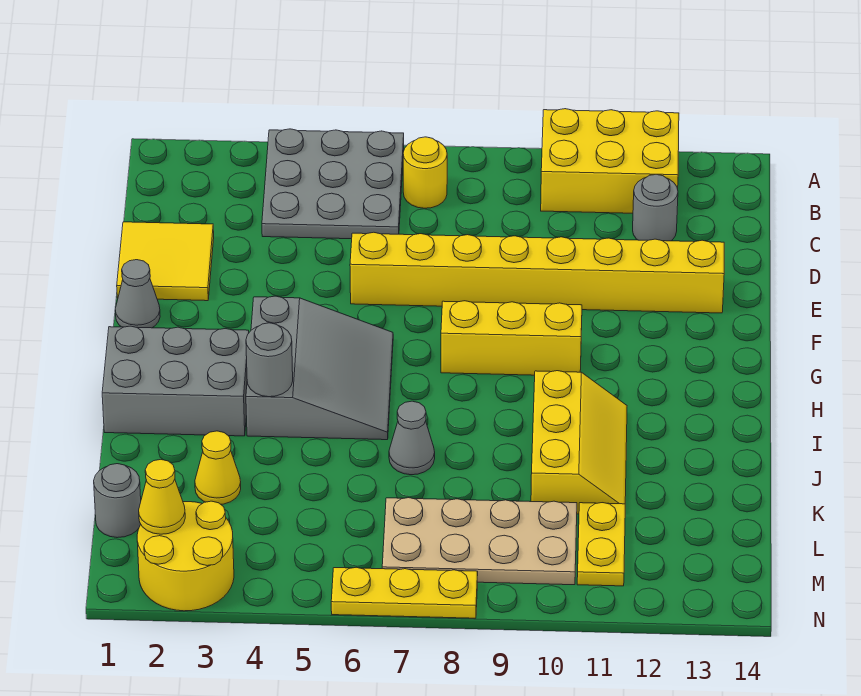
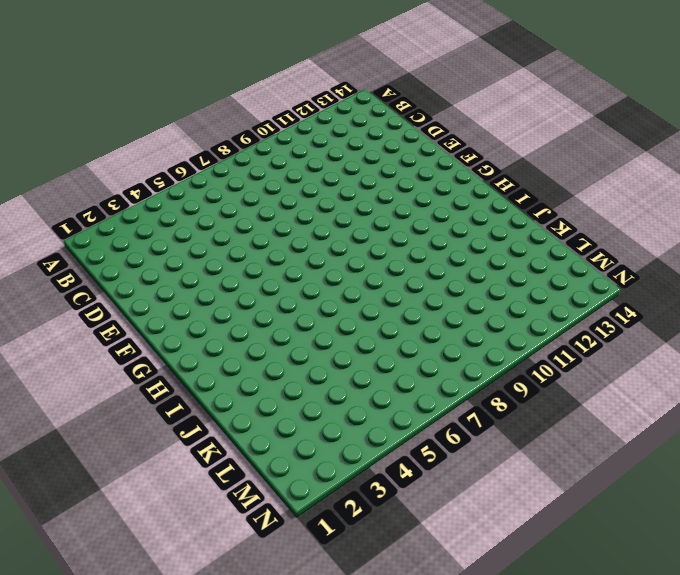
none -> grey 3x3 plate [262,129,404,239]
none -> yellow 2x3 brick [541,109,679,213]
none -> yellow 1x1 round brick [403,137,447,208]

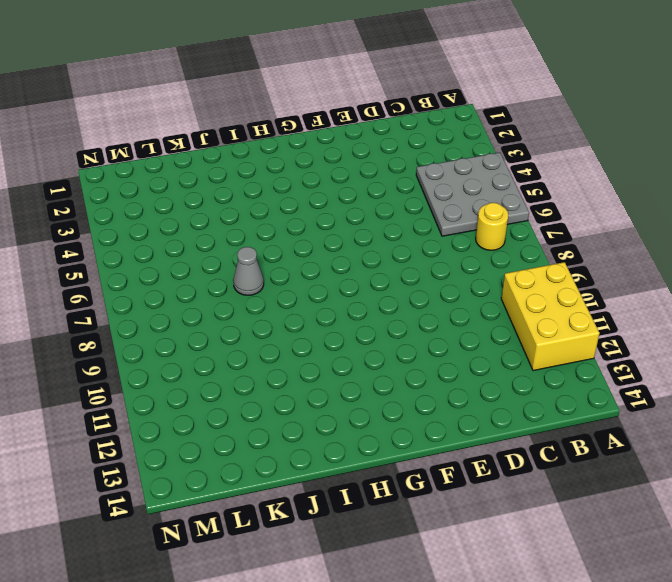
none -> grey 1x1 round brick [633,174,678,241]
none -> yellow 2x2 tile [117,222,214,301]
none -> yellow 1x8 brick [350,232,724,313]

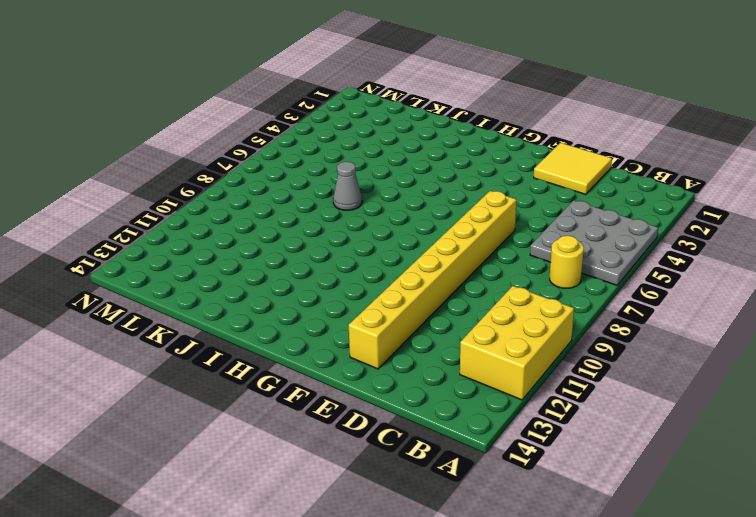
none -> grey 1x1 round brick [633,174,678,241]
none -> grey 1x1 cone [115,260,160,328]
none -> grey 3x3 slope [246,296,393,440]

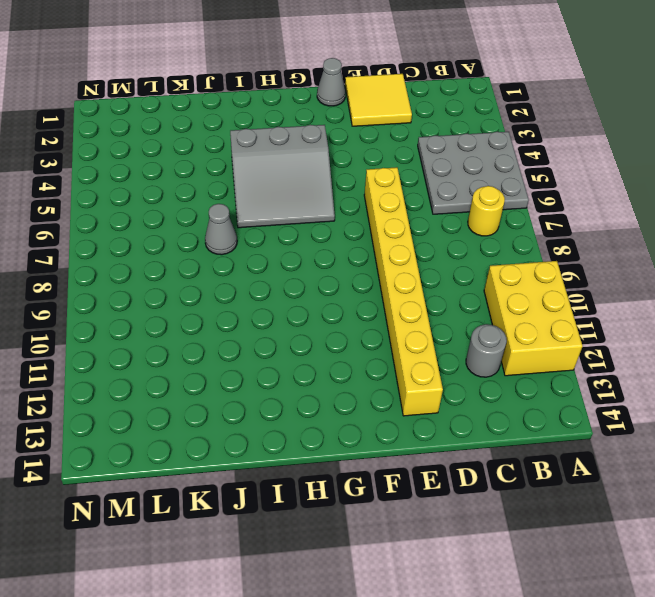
none -> yellow 1x3 brick [441,301,582,375]
none -> grey 2x3 brick [102,326,249,436]
none -> yellow 2x3 slope [531,371,627,514]

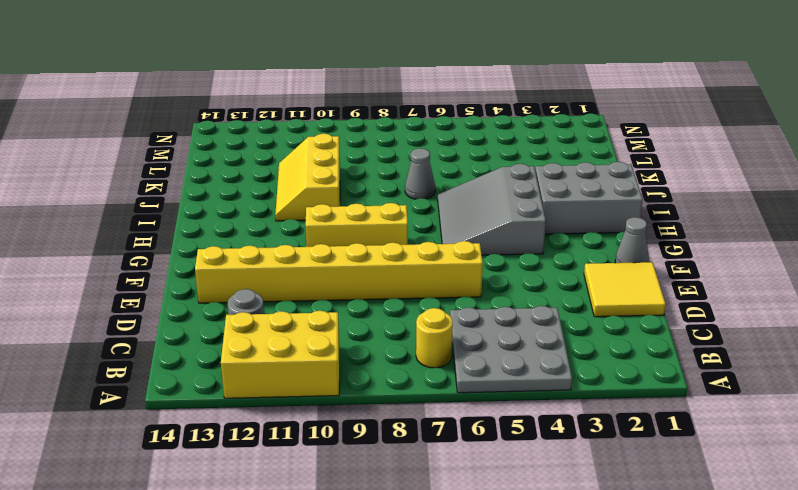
none -> yellow 1x1 cone [195,431,241,504]
none -> grey 1x1 round brick [94,464,141,538]
none -> tan 2x4 plate [382,498,577,585]

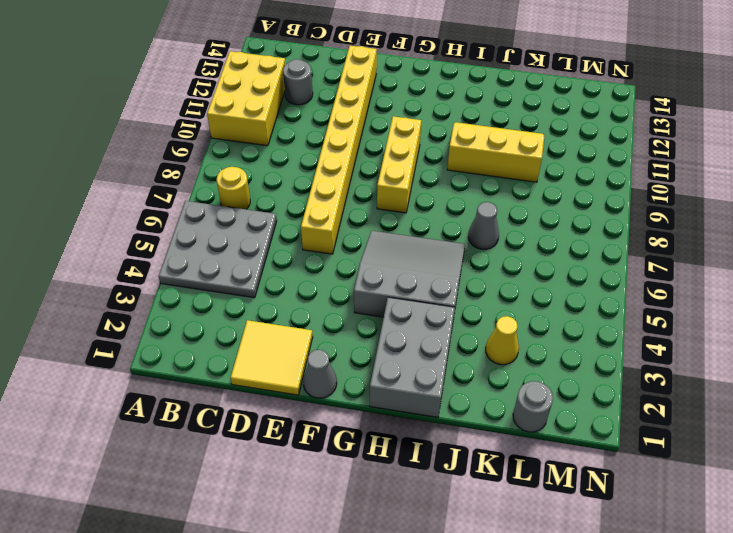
none -> tan 2x4 plate [382,498,577,585]
none -> yellow 1x2 plate [577,503,625,586]
none -> yellow 2x2 round brick [137,501,234,611]

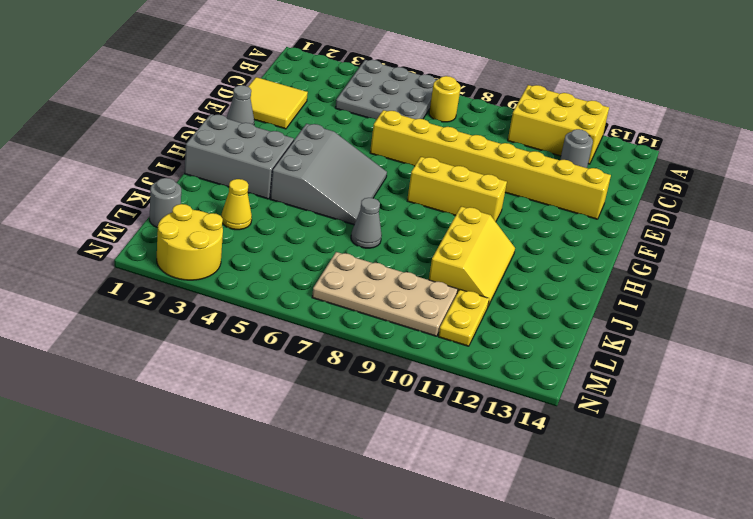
none -> yellow 1x3 plate [331,567,478,618]
none -> grey 1x1 round brick [246,323,293,397]
none -> yellow 1x1 cone [139,460,185,534]

